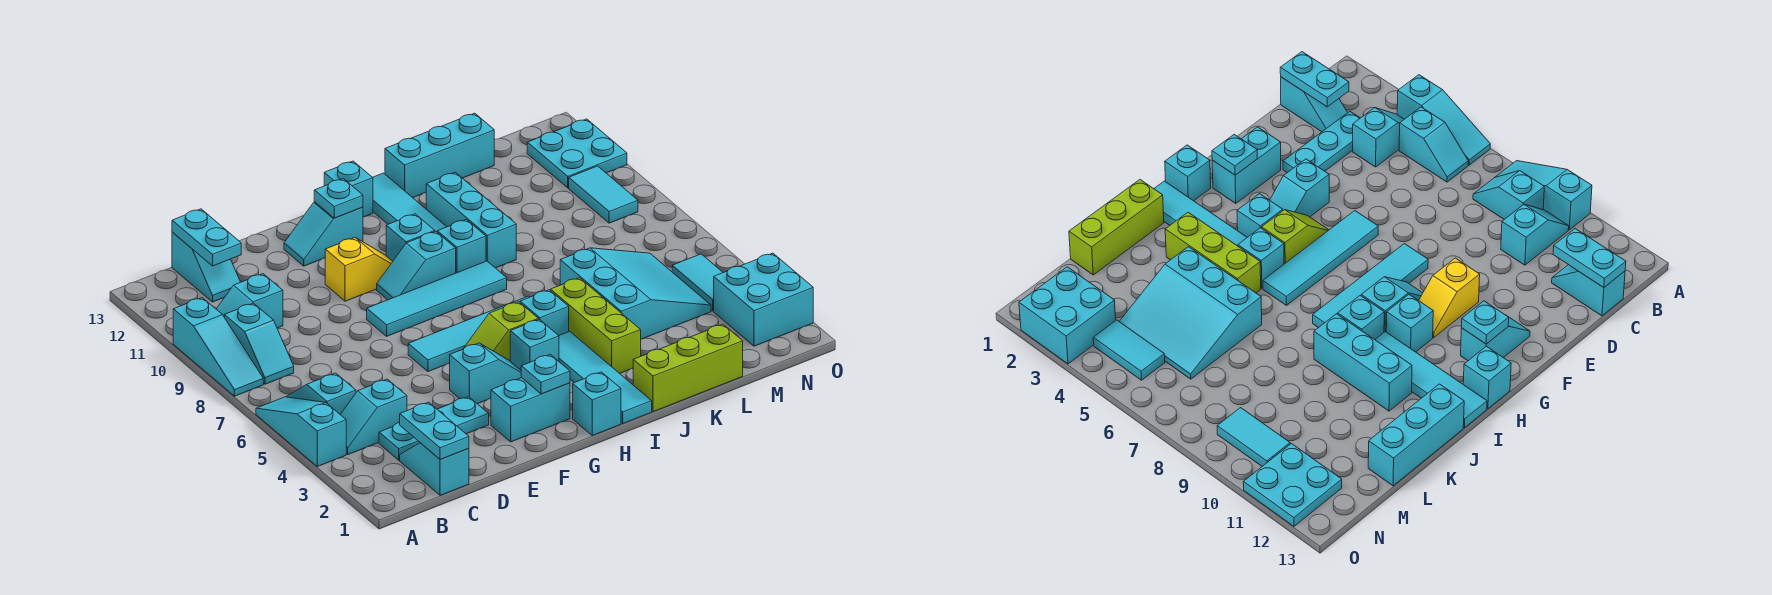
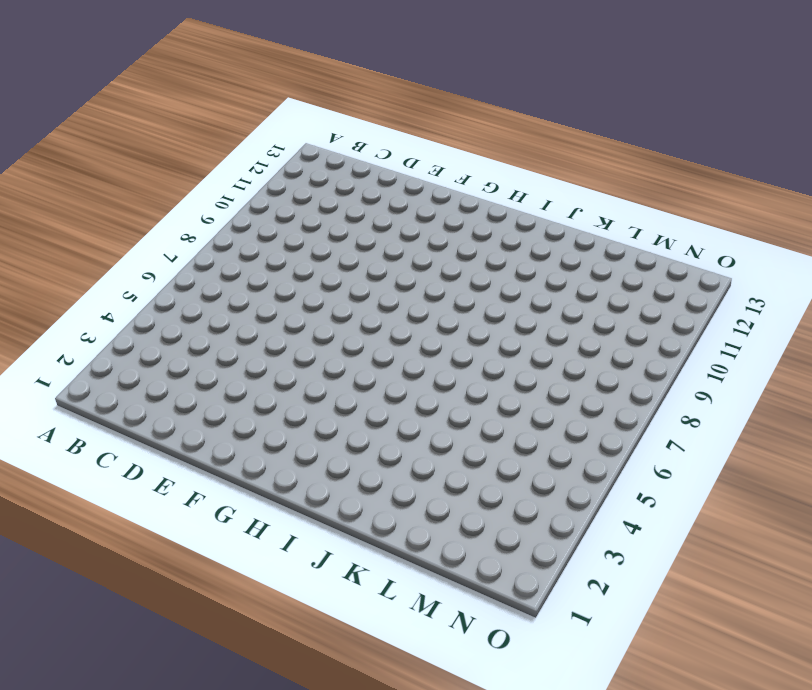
none -> cyan 1x3 slope [256,397,346,467]
none -> cyan 1x3 slope [173,298,263,396]
none -> cyan 1x2 slope [340,379,407,454]
none -> cyan 1x2 slope [287,373,356,414]

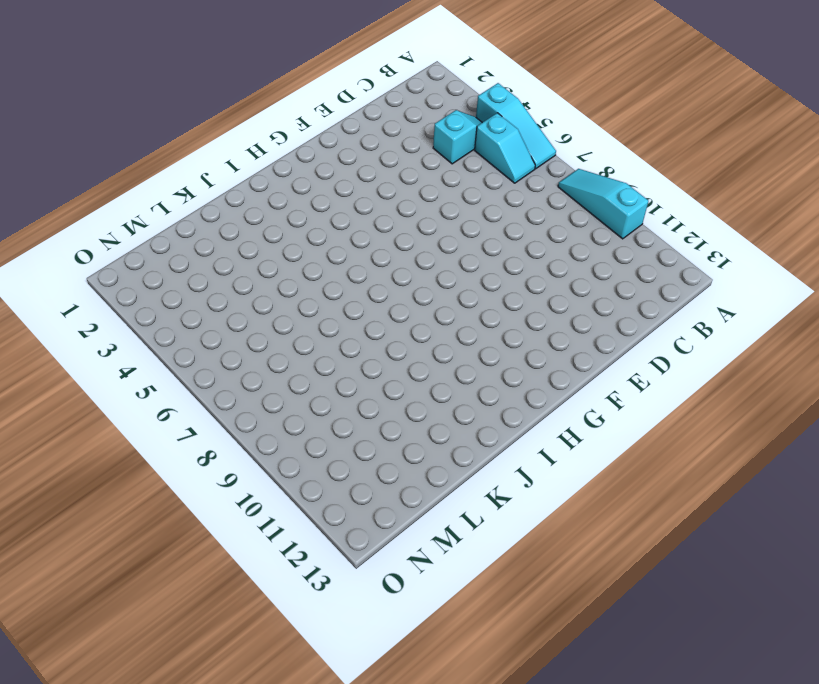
none -> cyan 1x2 slope [224,303,294,384]
none -> cyan 1x2 slope [216,274,283,328]
none -> cyan 1x2 slope [400,443,469,495]
none -> cyan 1x3 plate [379,397,489,460]

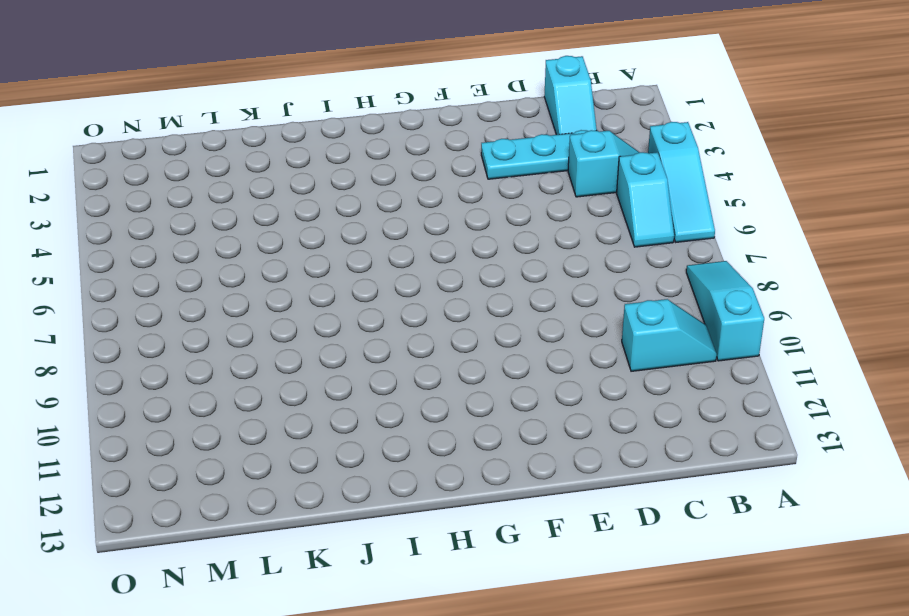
none -> cyan 1x2 slope [224,303,294,384]
none -> cyan 1x2 slope [172,232,240,302]
none -> cyan 1x2 brick [491,378,570,442]
none -> cyan 1x2 slope [449,343,522,404]

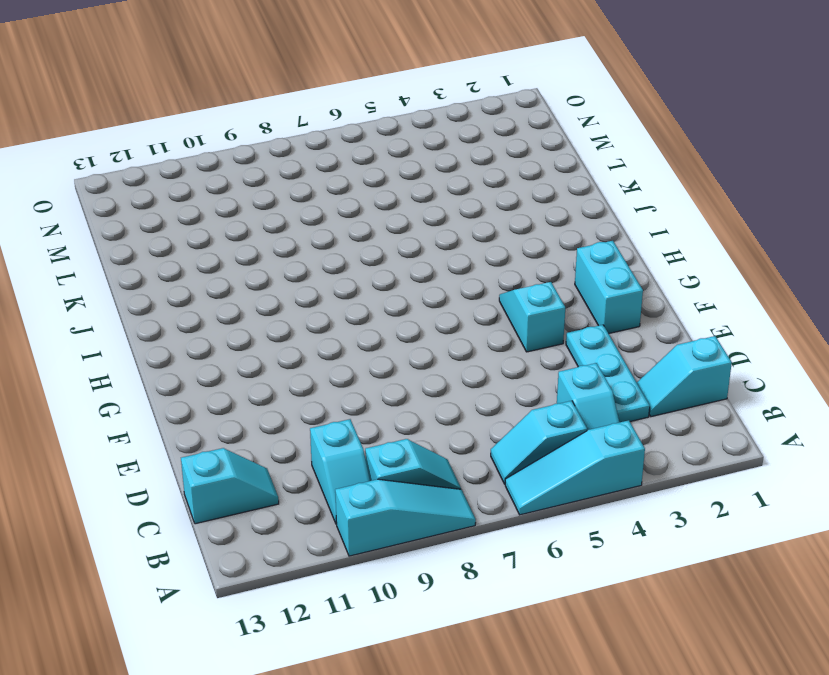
none -> cyan 1x4 tile [408,296,529,372]
none -> cyan 1x4 tile [367,261,507,336]
none -> yellow 1x2 slope [325,238,393,301]
none -> cyan 1x2 slope [284,202,363,266]

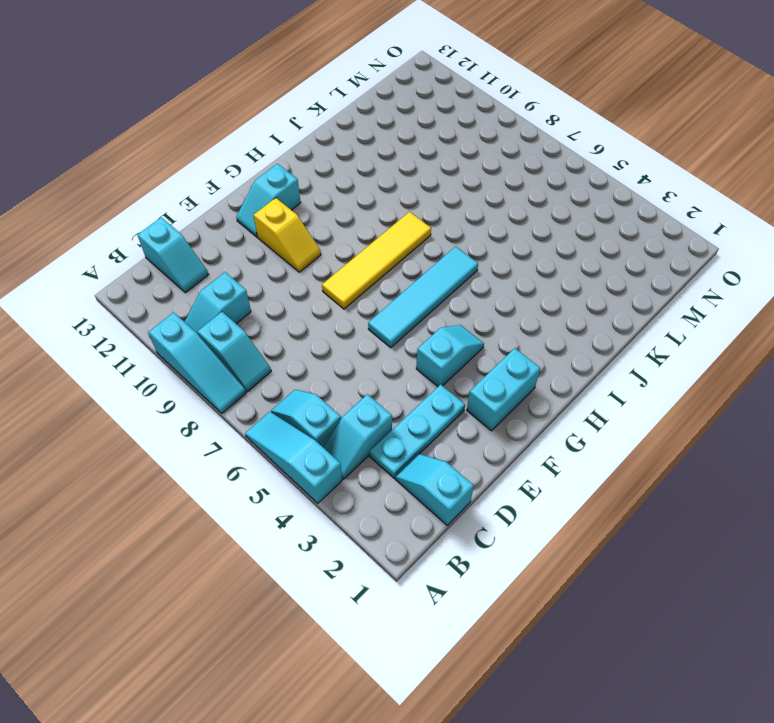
yellow 1x4 tile [322,212,431,309] -> cyan 1x4 tile [367,261,507,336]
yellow 1x2 slope [253,198,321,272] -> yellow 1x2 slope turned to [325,238,393,301]
none -> lime 1x2 slope [463,302,538,361]
none -> cyan 1x2 slope [377,231,456,300]
none -> cyan 1x1 brick [573,372,621,436]
none -> cyan 1x1 brick [510,319,559,370]

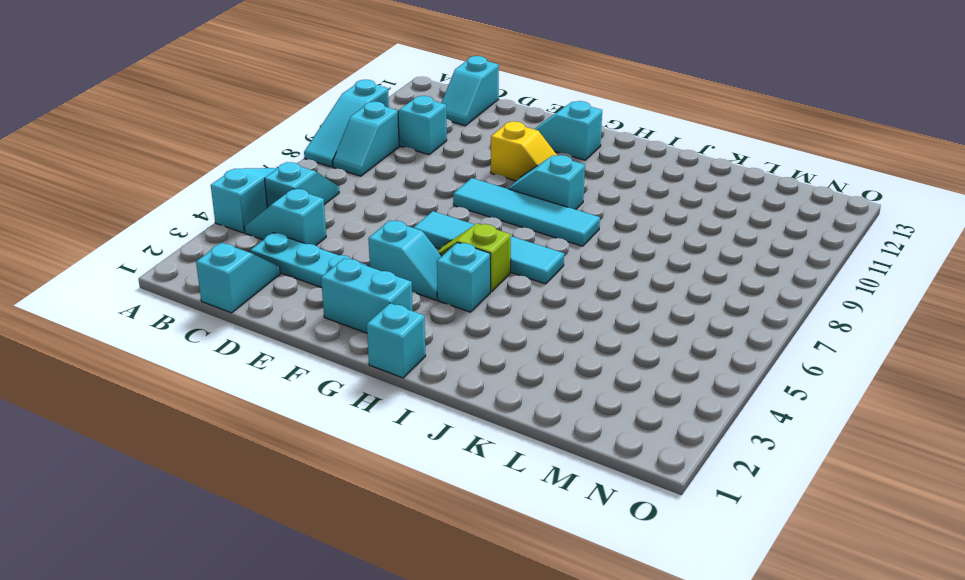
none -> cyan 1x1 brick [386,214,435,261]
none -> cyan 1x1 brick [324,161,373,217]
none -> cyan 1x4 tile [559,331,652,423]
none -> cyan 1x1 brick [520,290,569,335]

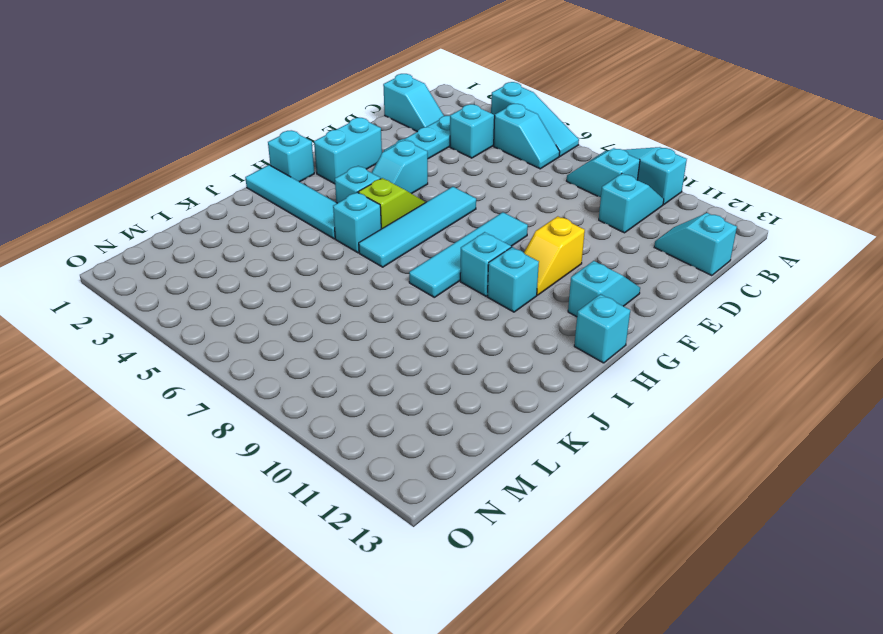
none -> cyan 1x1 brick [437,220,486,273]
none -> cyan 1x4 tile [373,173,446,232]
none -> lime 1x3 brick [633,324,743,412]
none -> lime 1x3 brick [551,278,641,374]

